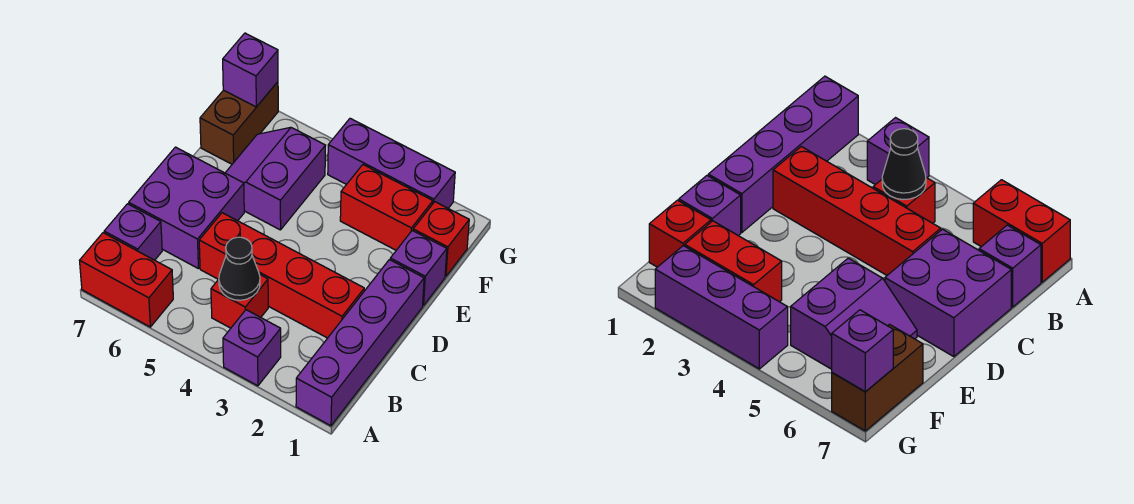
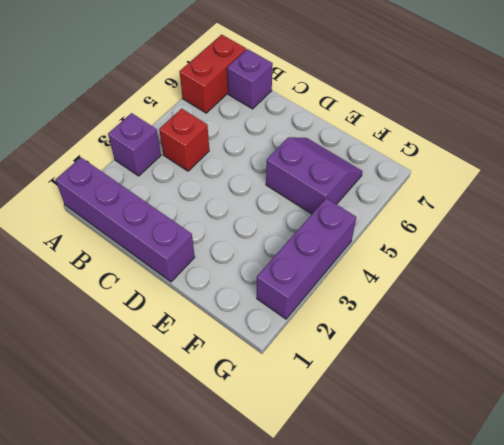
none -> red 1x4 brick [199,213,364,338]
none -> purple 2x2 brick [129,147,244,268]
none -> purple 1x1 brick [390,231,447,306]

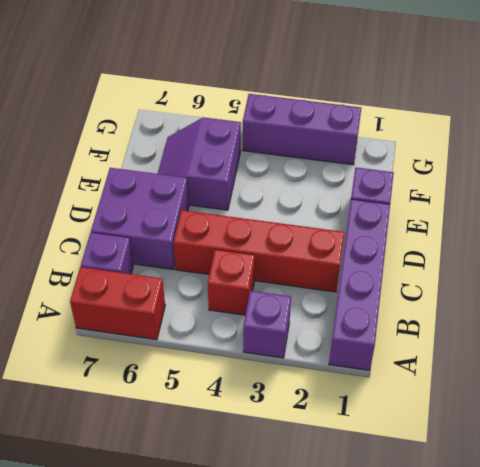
none -> red 1x1 brick [413,202,469,276]
none -> red 1x2 brick [340,165,433,250]
none -> brown 1x2 brick [200,82,278,164]

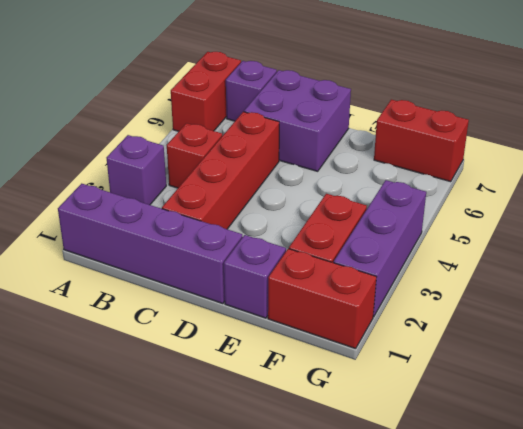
red 1x2 brick [268,249,376,349] -> red 1x1 brick [413,202,469,276]
red 1x2 brick [374,99,469,182] -> brown 1x2 brick [200,82,278,164]
none -> purple 2x2 slope [225,127,326,230]
none -> black 1x1 cone [219,237,260,300]
none -> purple 1x1 brick [223,33,278,107]

